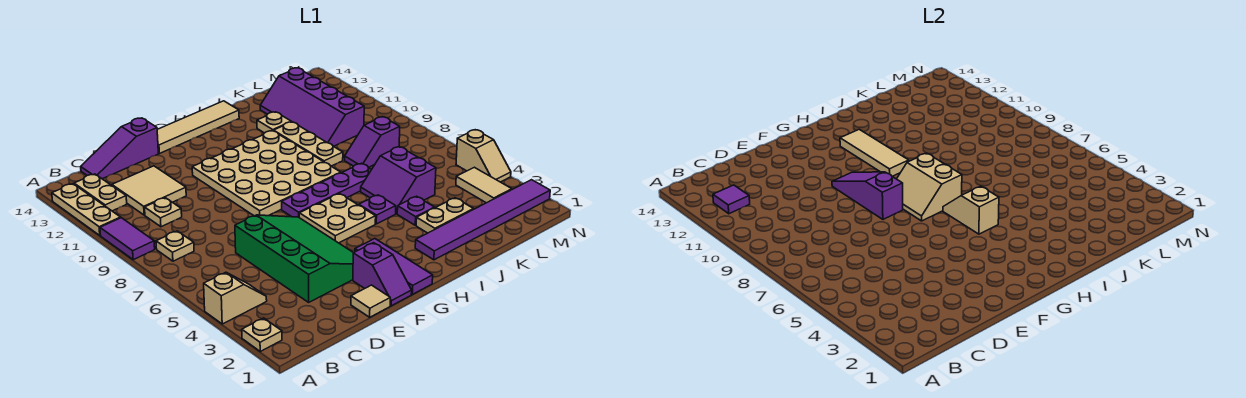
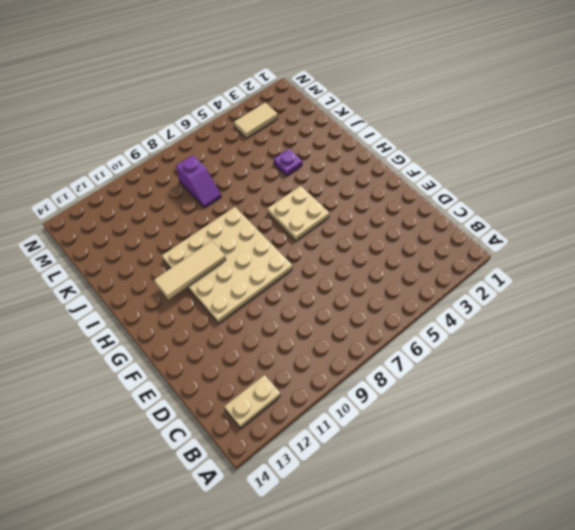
none -> tan 1x1 plate [242,318,282,351]
none -> tan 1x2 slope [204,272,267,324]
none -> purple 1x2 tile [100,218,155,260]
none -> tan 1x3 plate [52,184,121,235]

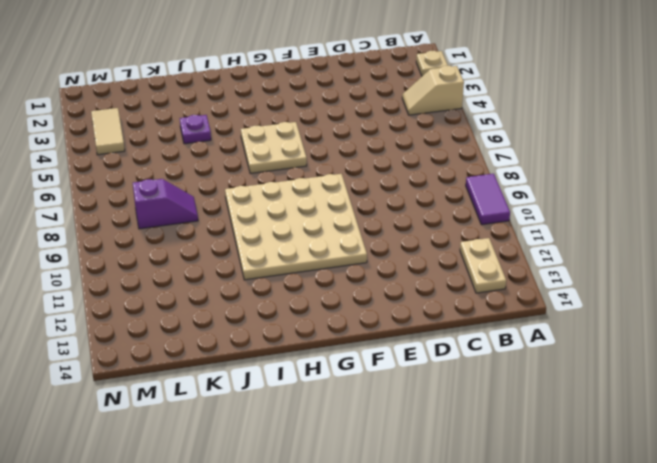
none -> tan 1x3 plate [52,184,121,235]
none -> tan 1x1 plate [156,231,194,261]
none -> tan 1x1 plate [145,198,182,227]
none -> tan 2x2 tile [112,166,186,215]

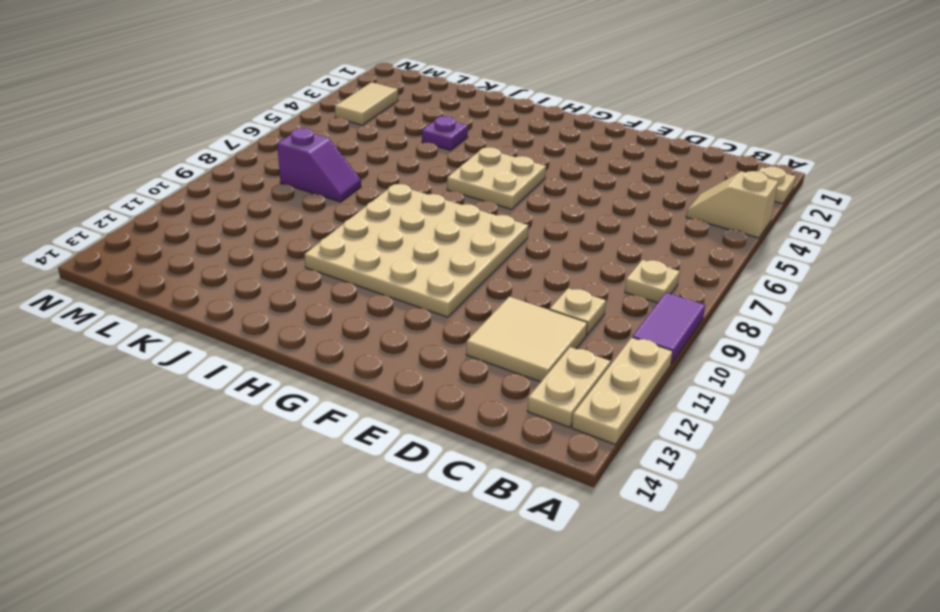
none -> purple 1x3 slope [81,118,158,179]
none -> green 3x4 slope [235,215,353,302]
none -> tan 1x1 tile [351,285,390,317]
none -> purple 1x2 slope [353,243,412,306]

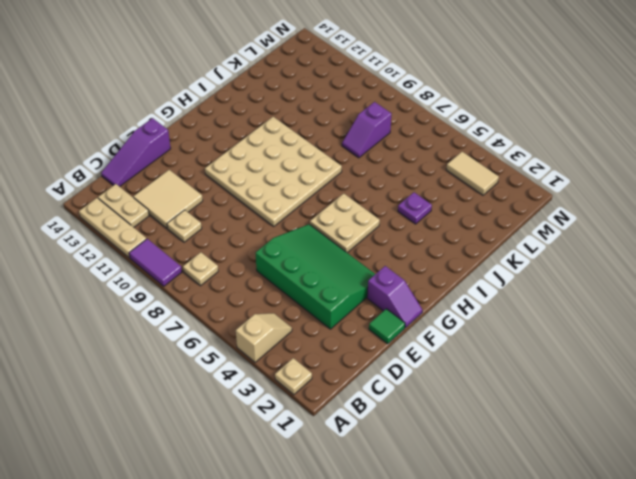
green 1x1 tile [369,309,405,344] -> tan 1x1 tile [351,285,390,317]
none -> tan 1x4 tile [157,101,239,154]
none -> purple 1x3 tile [355,239,433,294]
none -> purple 1x4 plate [282,163,372,217]
none -> purple 1x6 tile [415,180,550,260]

